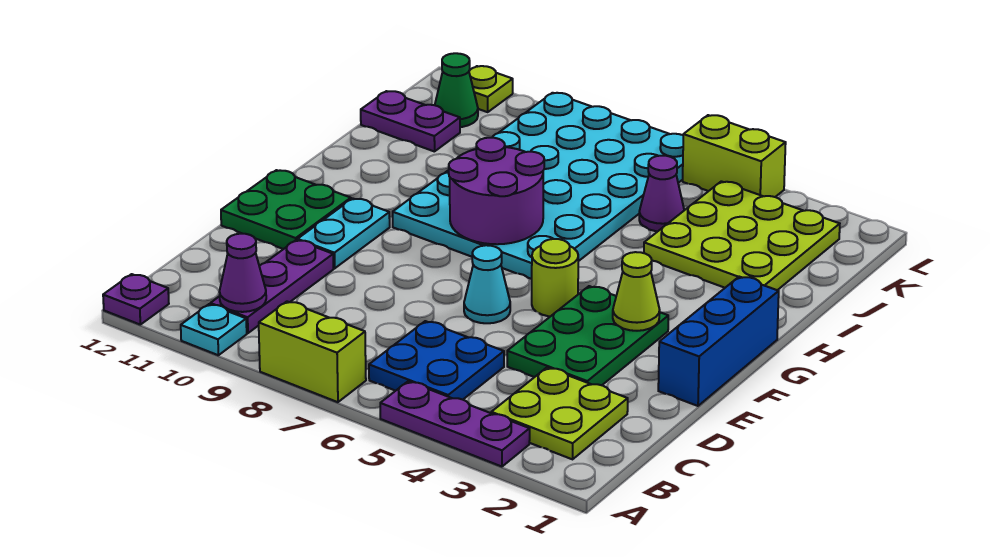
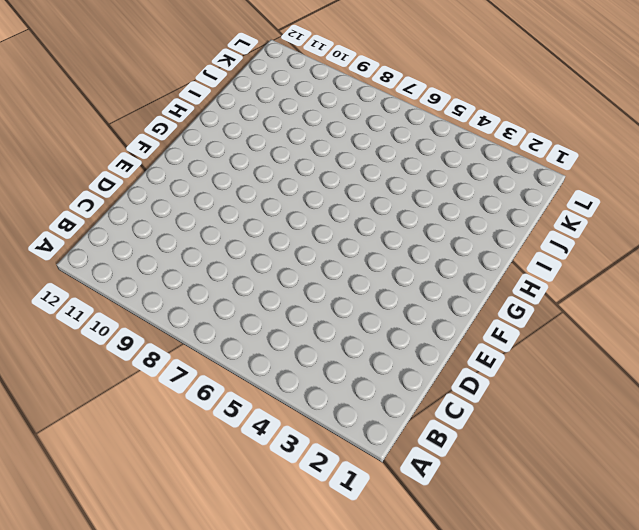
none -> purple 1x3 plate [380,381,530,467]
none -> lime 1x2 brick [259,302,366,402]
none -> cyan 1x1 plate [181,304,247,355]

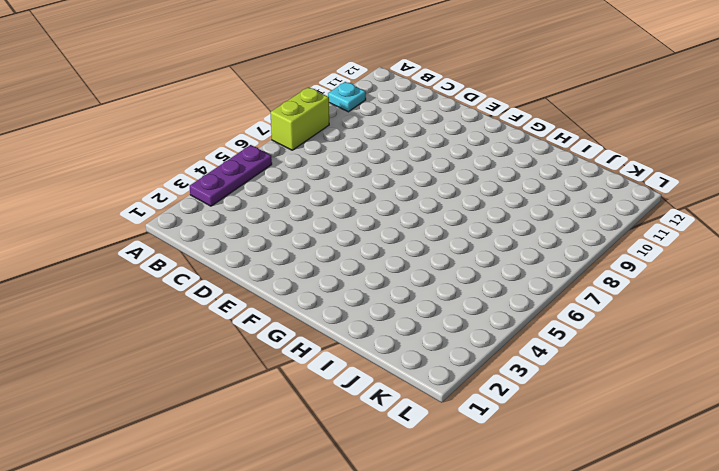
none -> purple 1x1 plate [103,274,169,325]
none -> lime 2x2 plate [491,368,628,459]
none -> blue 2x2 plate [369,321,504,400]

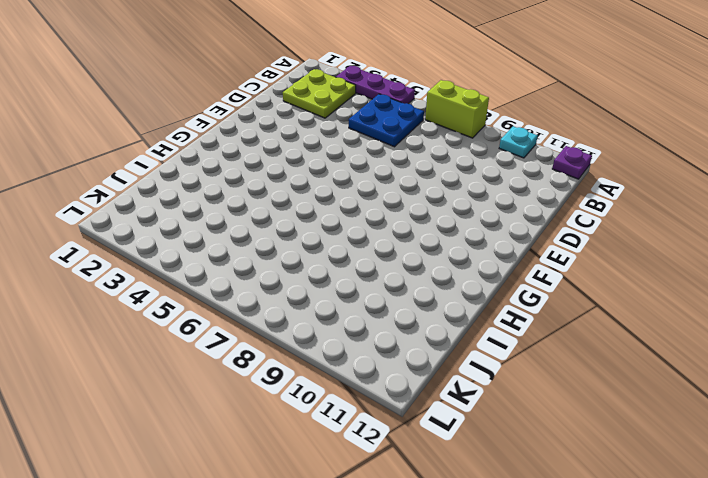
none -> purple 1x3 plate [210,240,333,333]
none -> green 2x3 plate [507,286,668,385]
none -> blue 1x3 brick [658,277,779,406]

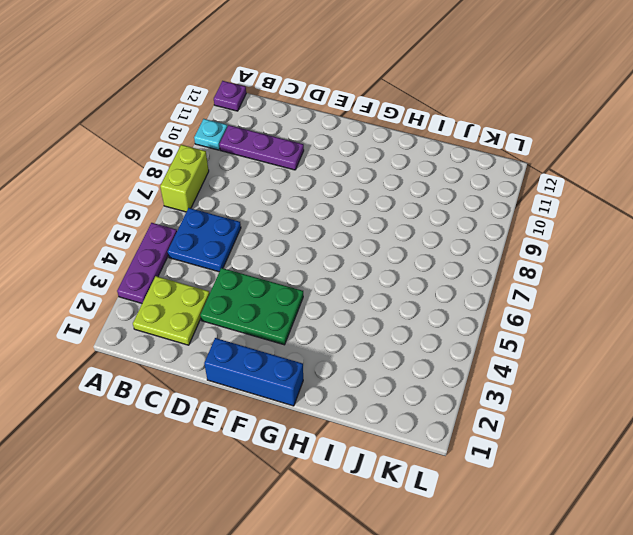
none -> cyan 1x1 cone [464,245,510,323]
none -> cyan 1x2 plate [298,198,390,268]
none -> green 2x2 plate [221,170,351,249]

